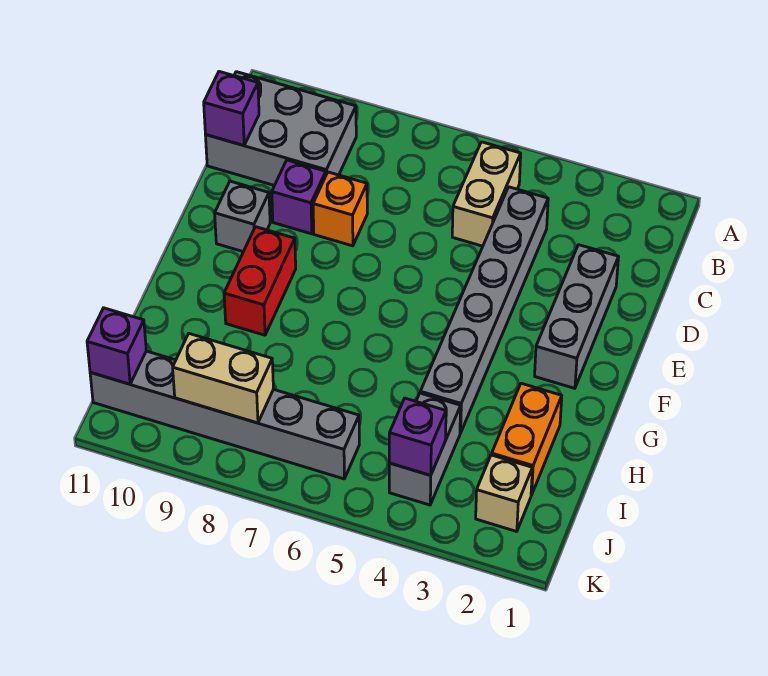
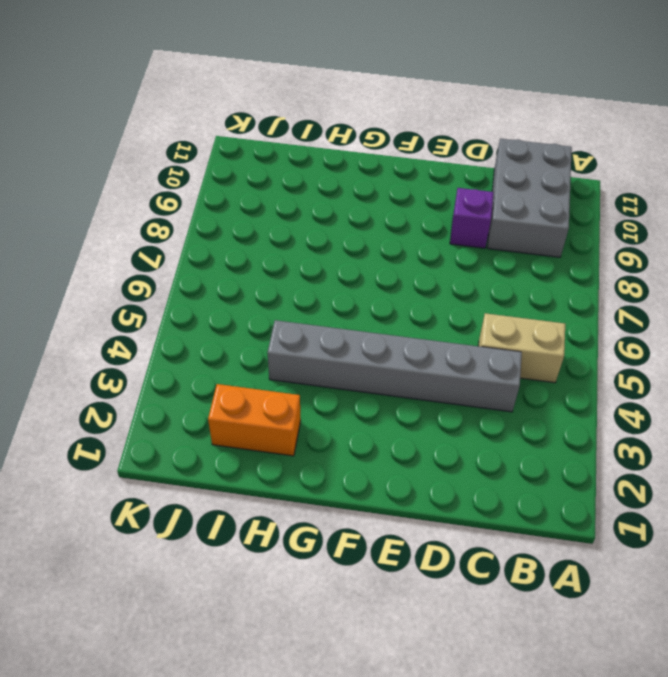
none -> grey 1x3 brick [535,245,618,388]
none -> orange 1x1 brick [313,172,367,246]
none -> grey 1x1 brick [215,181,270,252]

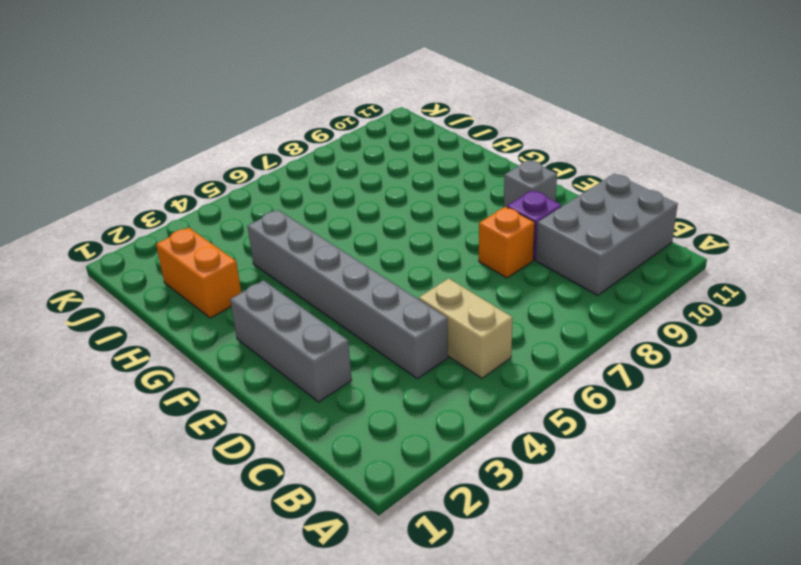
none -> red 1x2 brick [224,227,296,335]
none -> grey 1x2 brick [389,393,461,505]
none -> tan 1x1 brick [476,455,532,532]

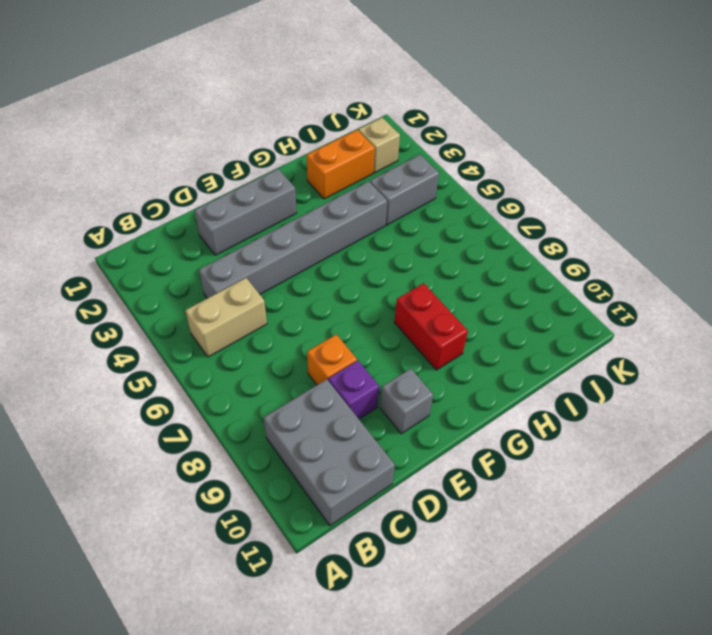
red 1x2 brick [394,283,468,370] -> red 1x2 brick turned to [224,227,296,335]
none -> grey 1x6 brick [90,351,359,479]
none -> purple 1x1 brick [204,72,259,145]
none -> purple 1x1 brick [389,398,446,475]

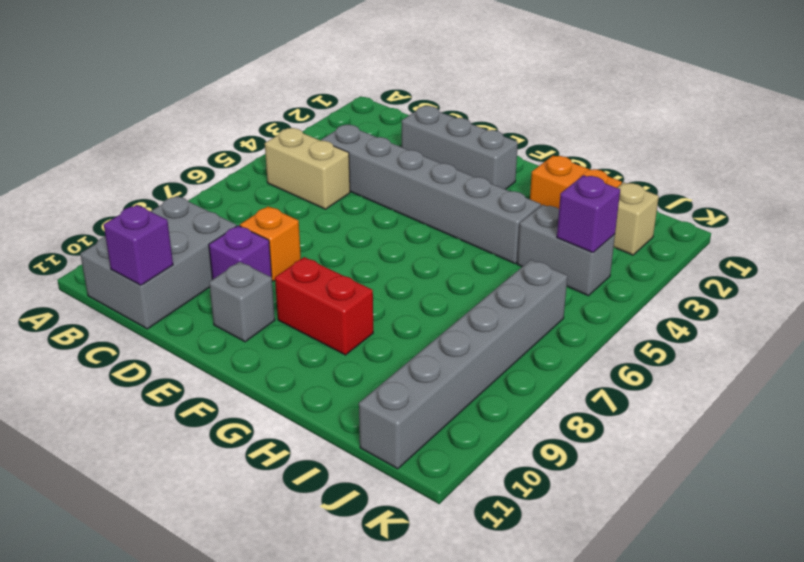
none -> tan 1x2 brick [173,334,273,423]
none -> purple 1x1 brick [87,308,146,384]

